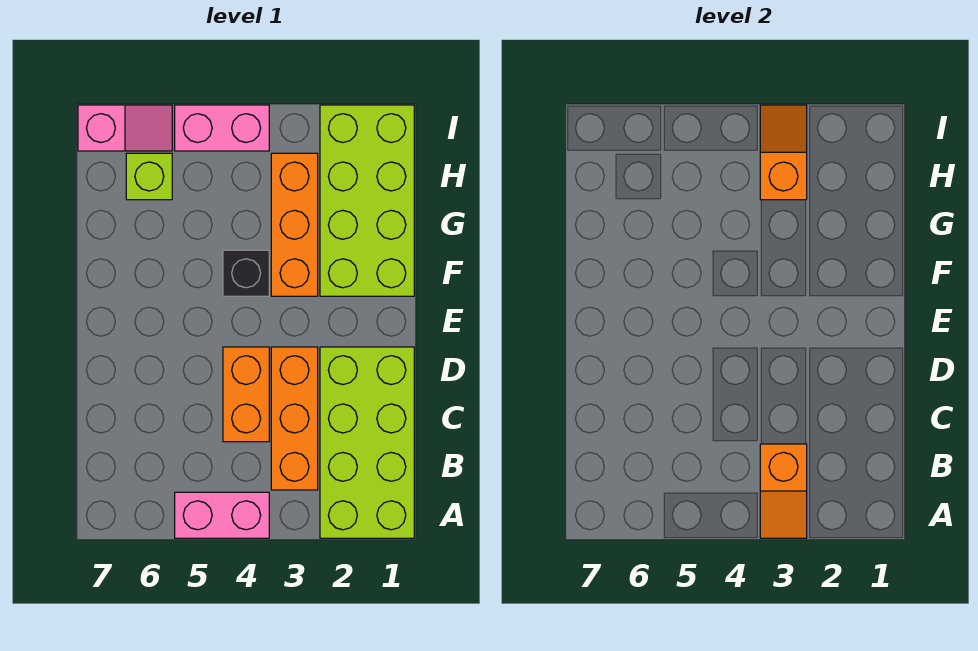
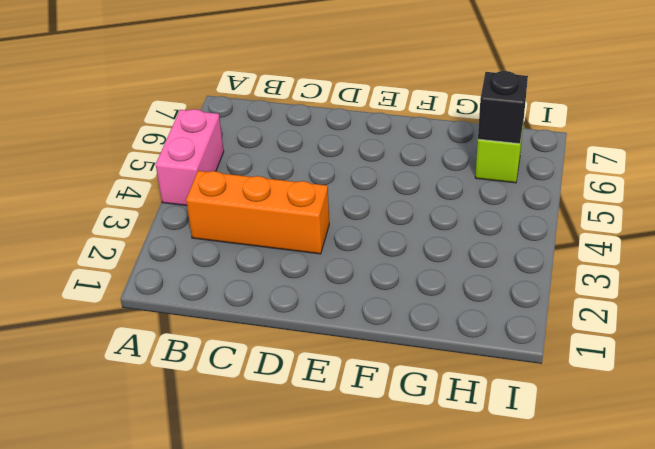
black 1x1 brick [478,71,528,144] -> black 1x1 brick moved to [223,250,269,296]
none -> lime 2x4 brick [320,347,414,538]
none -> orange 1x2 brick [223,347,269,442]
none -> lime 2x4 brick [320,105,414,296]

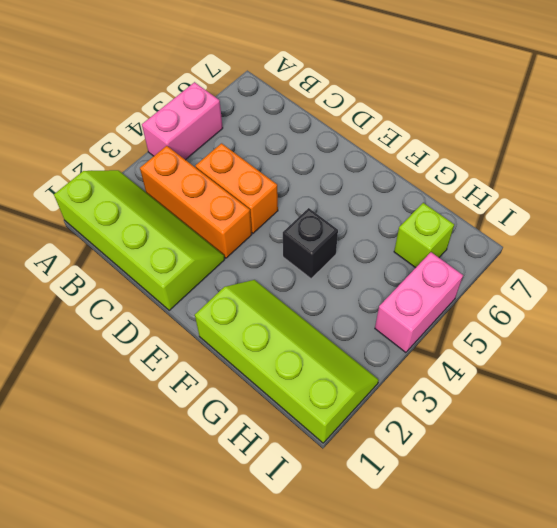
lime 2x4 slope [54,170,225,310] -> lime 2x4 brick [320,347,414,538]
lime 2x4 slope [195,280,379,443] -> lime 2x4 brick [320,105,414,296]
none -> orange 1x3 brick [271,153,318,296]
none -> pink 1x2 slope [78,105,172,151]
none -> orange 1x2 slope [760,444,807,538]

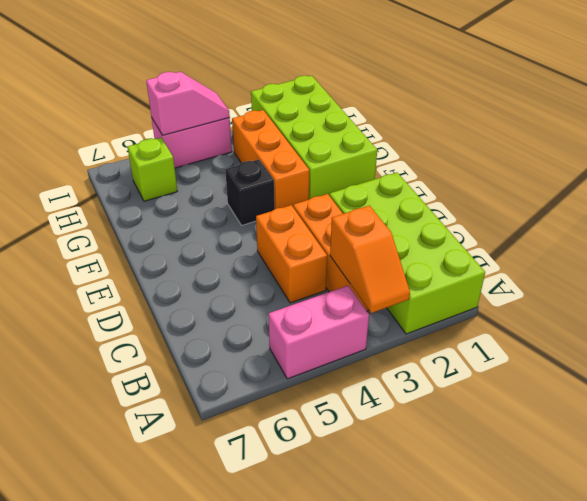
pink 1x2 slope [146,72,230,135] -> pink 1x2 slope moved to [78,105,172,151]
none -> orange 1x2 slope [760,105,807,200]

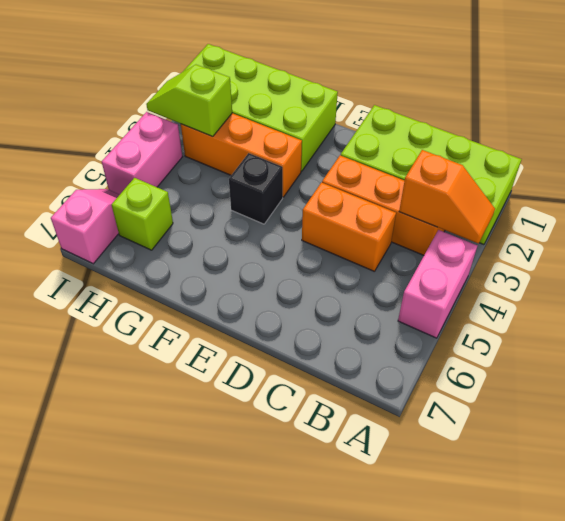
lime 1x2 slope [146,65,232,137] -> orange 1x2 slope [760,105,807,200]

